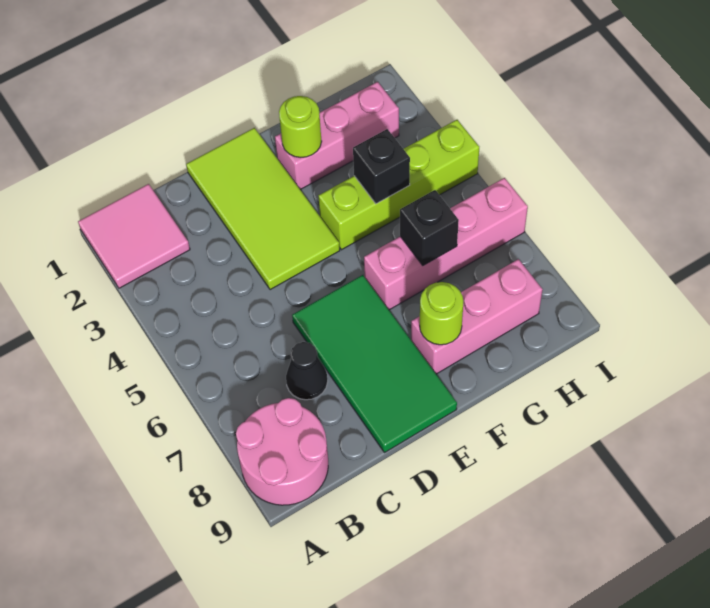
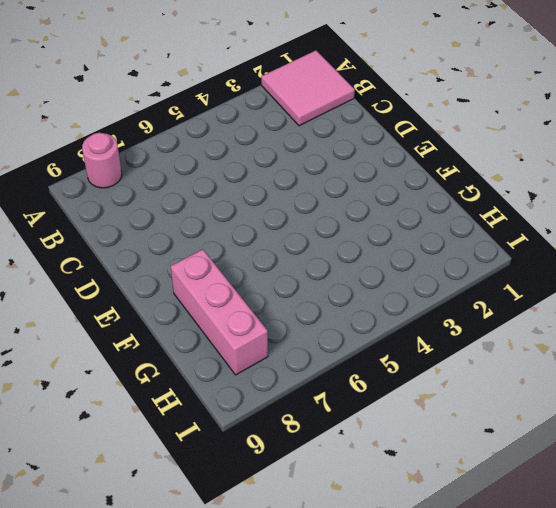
pink 1x1 round brick [82,133,122,188] -> pink 2x2 round brick [236,398,328,505]
none -> black 1x1 cone [286,342,328,400]
none -> lime 2x4 tile [186,128,340,290]
none -> green 2x4 tile [292,275,457,453]

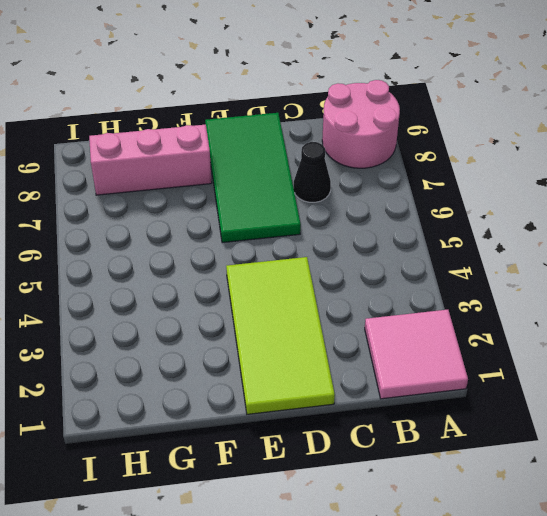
none -> pink 1x3 brick [275,82,399,190]
none -> lime 1x4 brick [318,120,479,250]
none -> pink 1x4 brick [364,178,528,310]

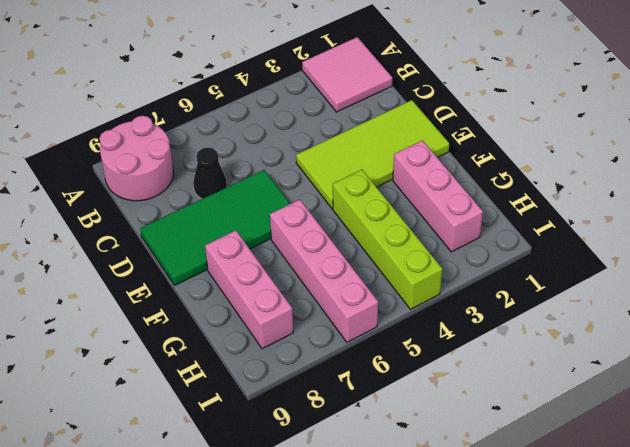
none -> lime 1x1 round brick [279,96,322,158]
none -> lime 1x1 round brick [420,282,463,345]
none -> black 1x1 brick [353,129,410,204]

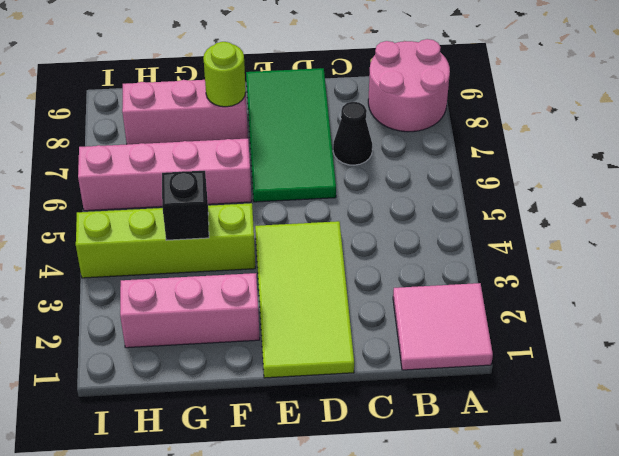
none -> lime 1x1 round brick [279,96,322,158]
none -> black 1x1 brick [400,190,459,266]

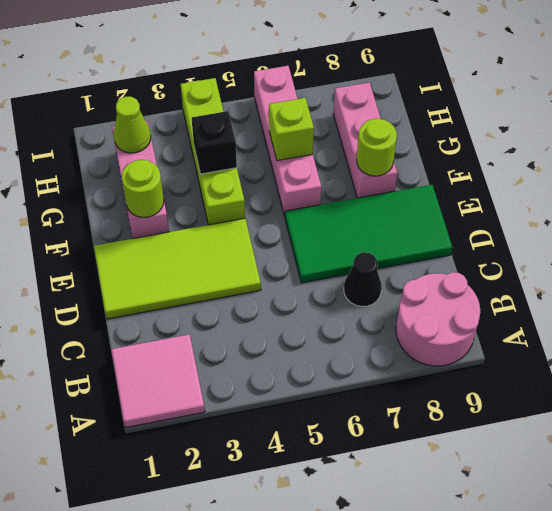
lime 1x1 brick [269,98,314,161] -> black 1x1 brick [400,190,459,266]
lime 1x1 cone [113,97,151,153] -> none

